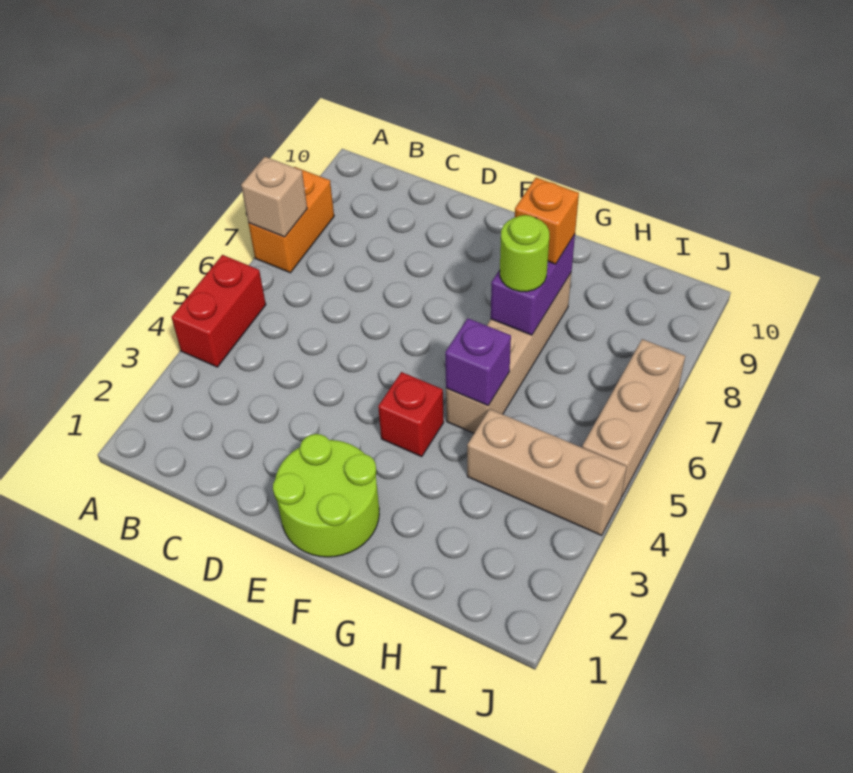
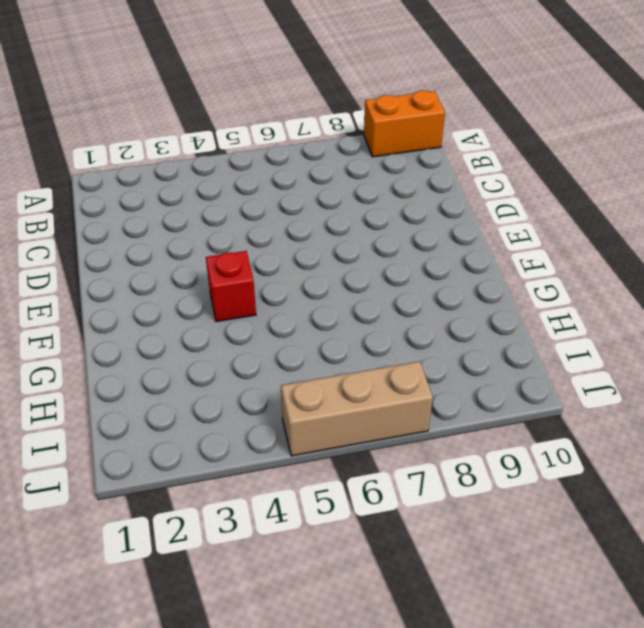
orange 1x2 brick [364,90,445,157] -> orange 1x2 brick moved to [248,167,334,273]
none -> red 1x2 brick [172,255,266,367]
none -> lime 2x2 round brick [273,434,379,557]
none -> tan 1x4 brick [446,273,571,433]

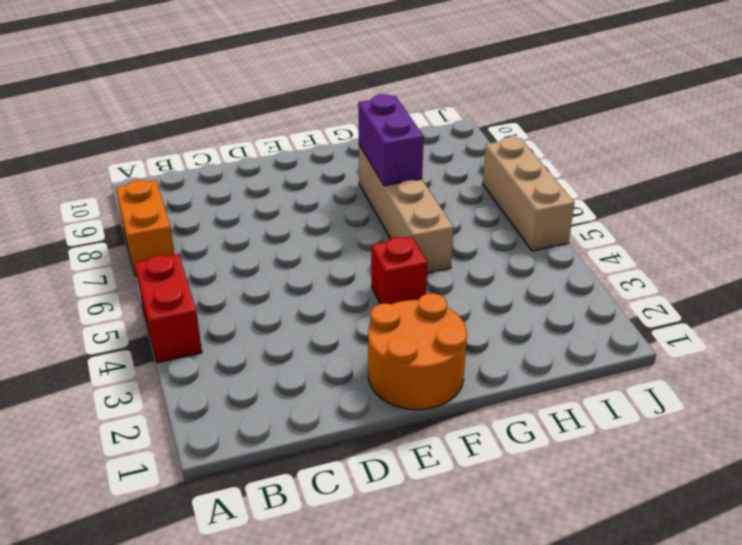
orange 2x2 round brick [368,293,467,410] -> lime 2x2 round brick [273,434,379,557]
none -> tan 1x3 brick [467,409,627,535]
none -> tan 1x1 brick [241,157,307,237]
none -> purple 1x1 brick [445,318,511,406]

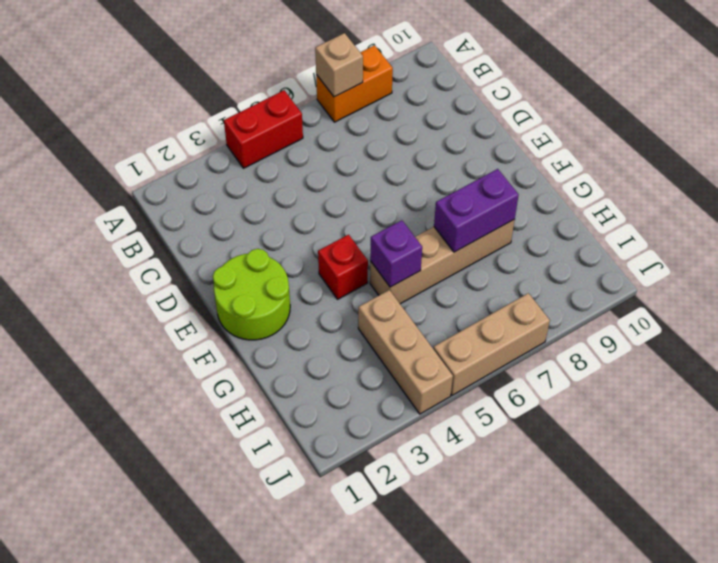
none -> lime 1x1 round brick [500,215,549,292]
none -> orange 1x1 brick [515,178,579,264]

